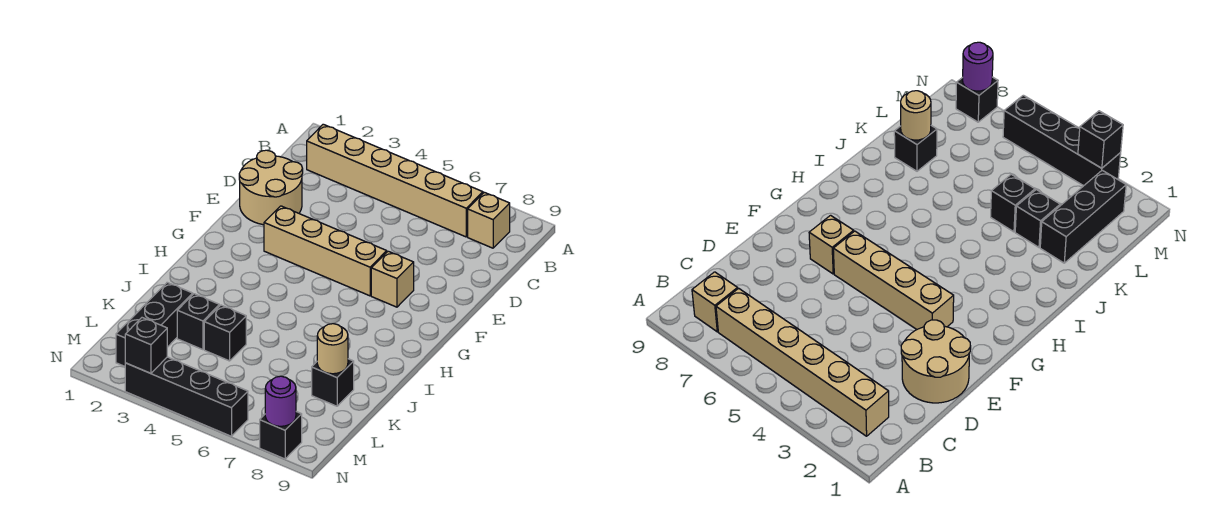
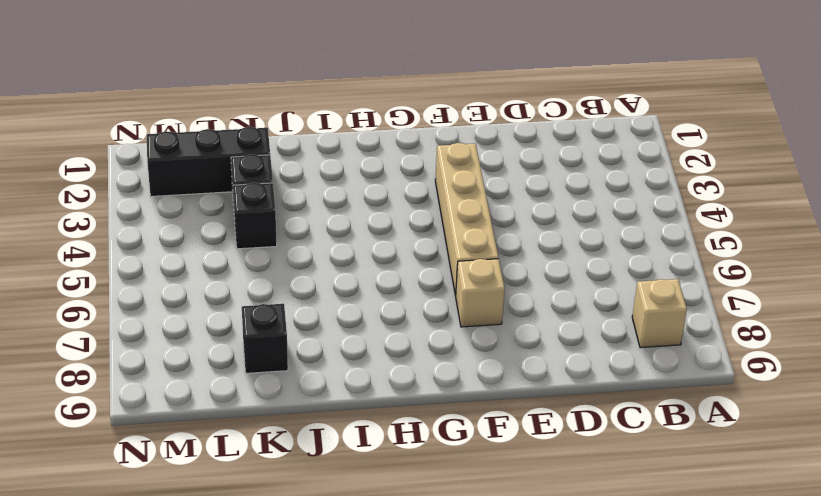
none -> tan 1x6 brick [307,124,483,237]
none -> tan 2x2 round brick [239,150,303,225]
none -> black 1x4 brick [125,357,248,436]

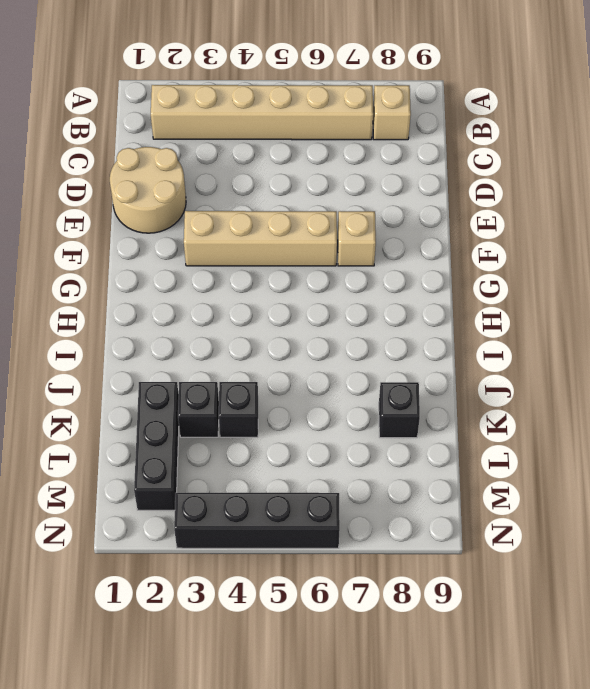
none -> black 1x1 brick [260,412,302,459]
none -> tan 1x1 round brick [317,324,348,374]
none -> black 1x1 brick [125,318,167,373]

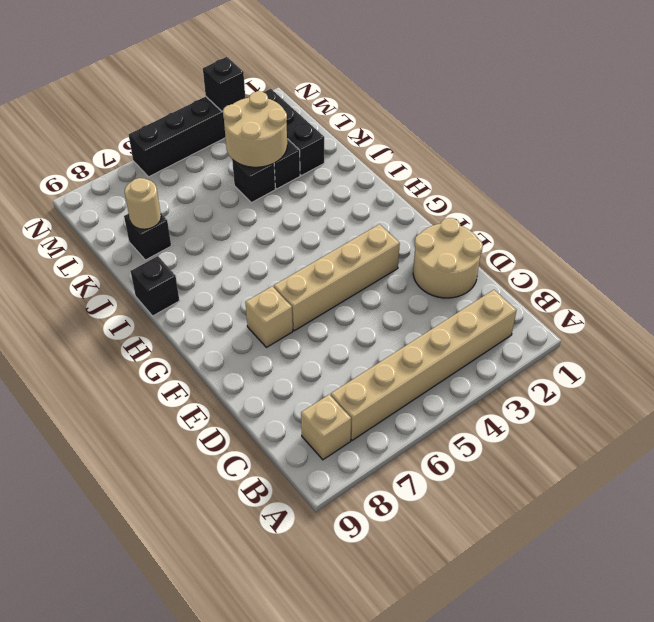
black 1x1 brick [130,256,179,316] -> black 1x1 brick moved to [260,412,302,459]
tan 2x2 round brick [223,91,287,167] -> none
none -> purple 1x1 round brick [265,376,296,426]

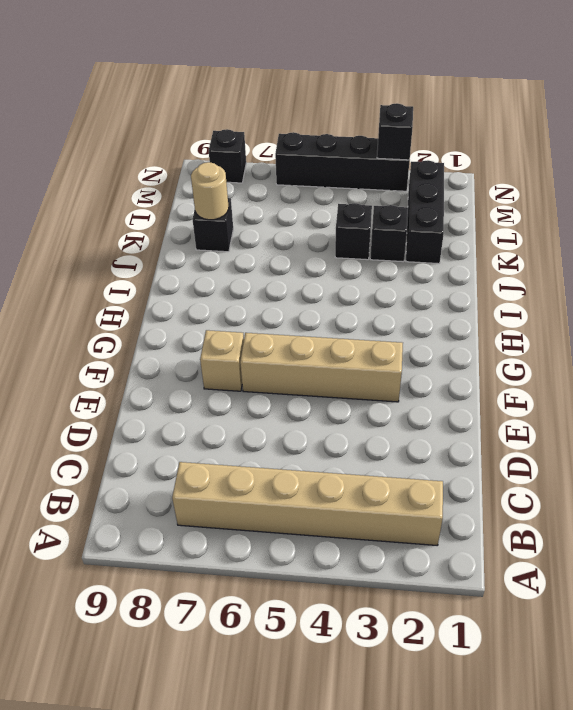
none -> tan 1x1 brick [468,192,510,248]
none -> tan 2x2 round brick [239,150,303,225]
none -> purple 1x1 round brick [265,376,296,426]

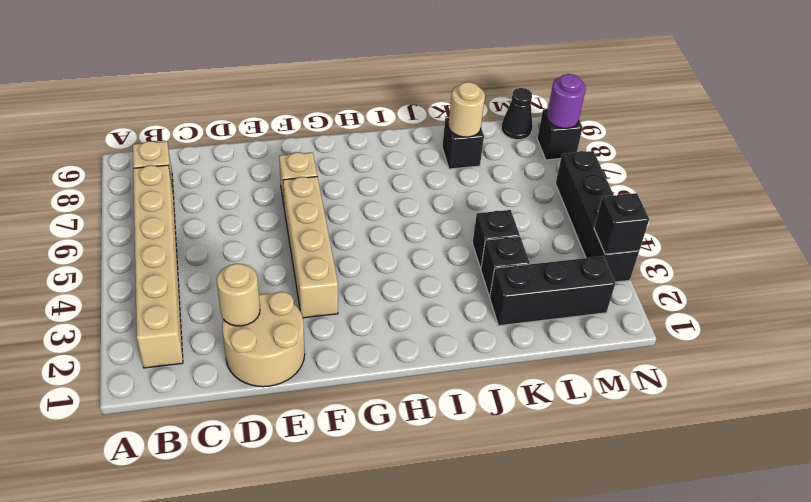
tan 1x1 round brick [217,263,260,326] -> none
black 1x1 cone [501,88,533,140] -> none

